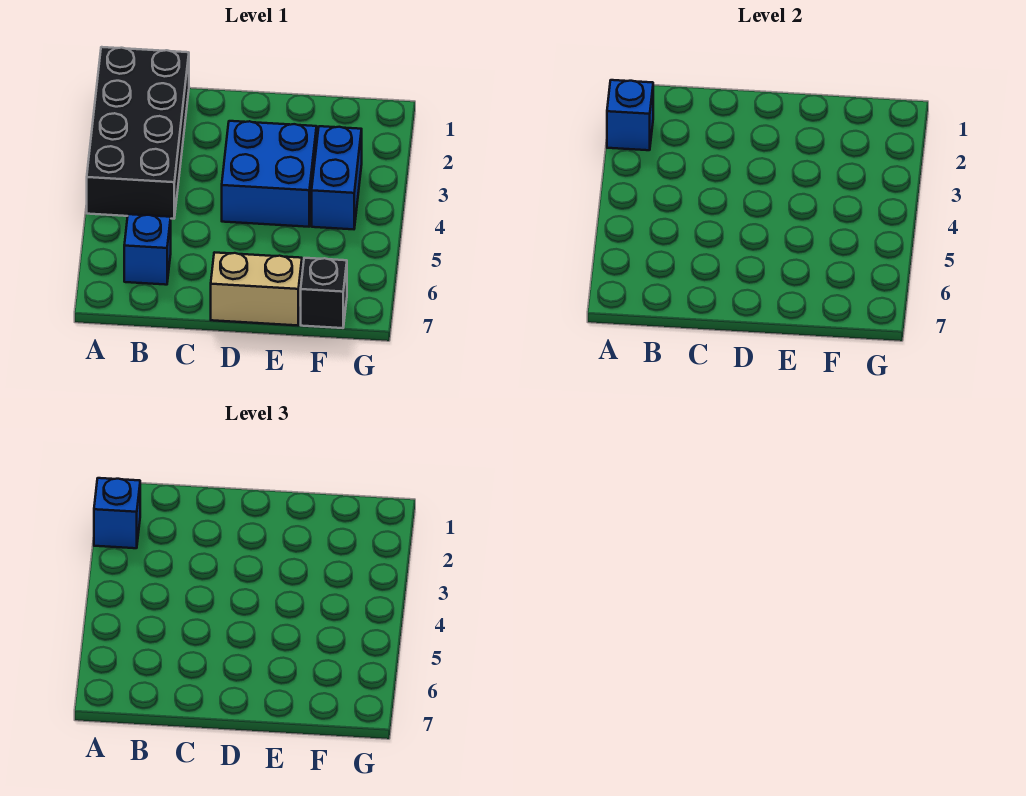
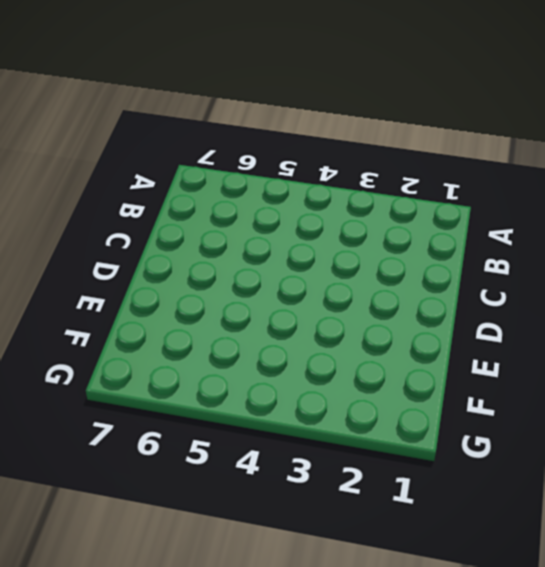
none -> black 2x4 brick [87,47,189,219]
none -> blue 1x1 brick [124,214,171,285]

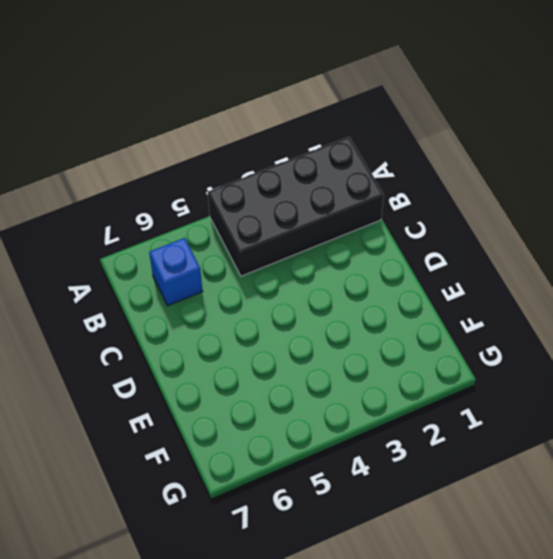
none -> blue 2x2 brick [222,121,317,227]
none -> tan 1x2 brick [211,252,302,325]

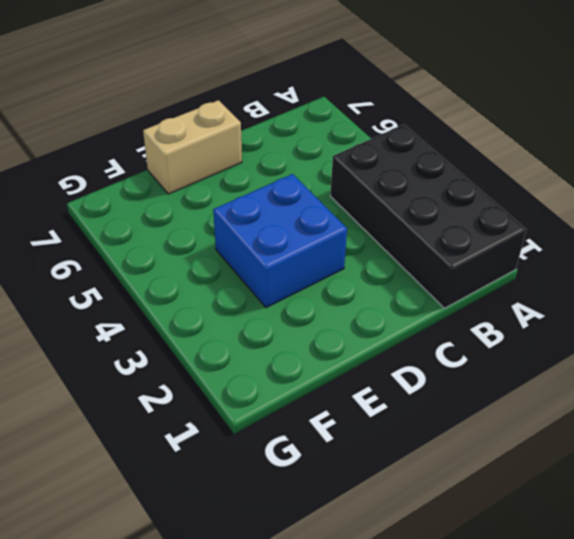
none -> blue 1x1 brick [124,214,171,285]
none -> blue 1x2 brick [312,126,362,229]

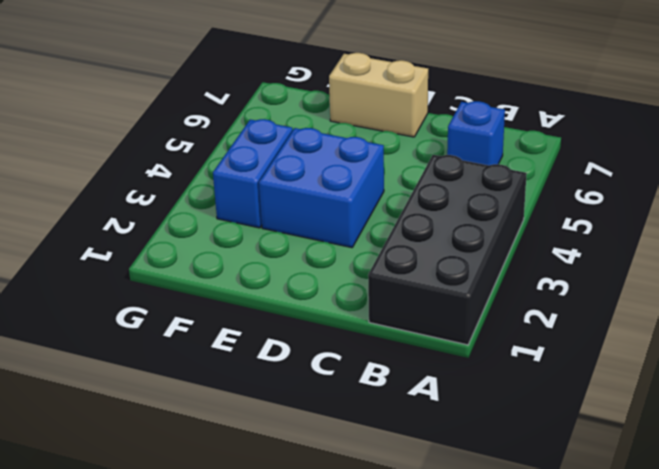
none -> black 1x1 brick [301,258,347,328]
none -> blue 1x1 brick [607,80,653,150]

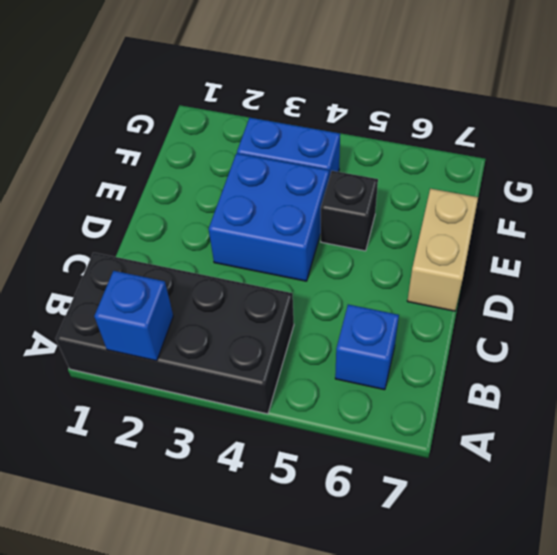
black 1x1 brick [321,171,378,251] -> black 1x1 brick moved to [301,258,347,328]
none -> blue 1x1 brick [94,478,140,548]

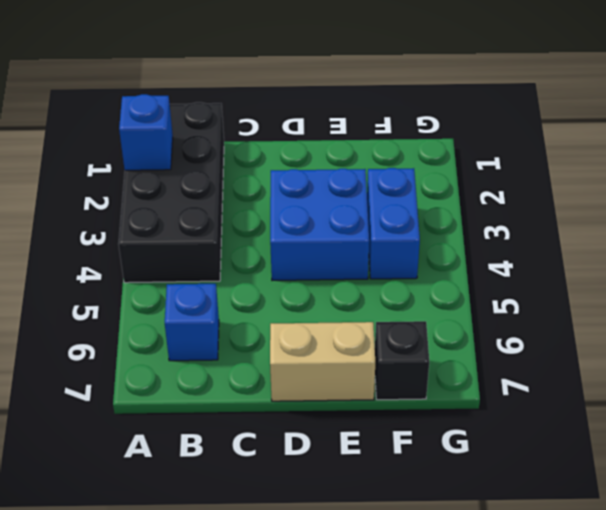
none -> blue 1x1 brick [94,478,140,548]

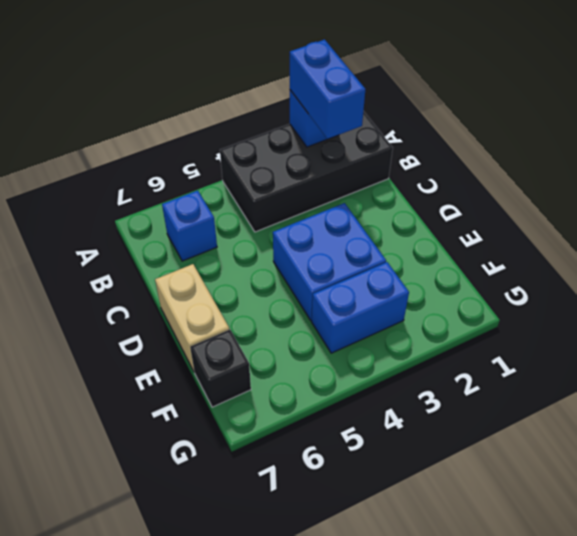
blue 1x2 brick [290,39,365,139] -> blue 1x1 brick [94,478,140,548]

